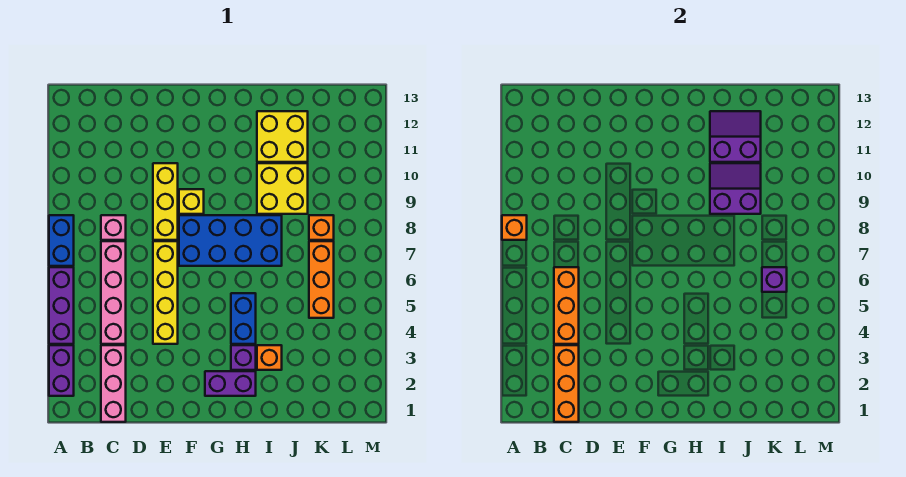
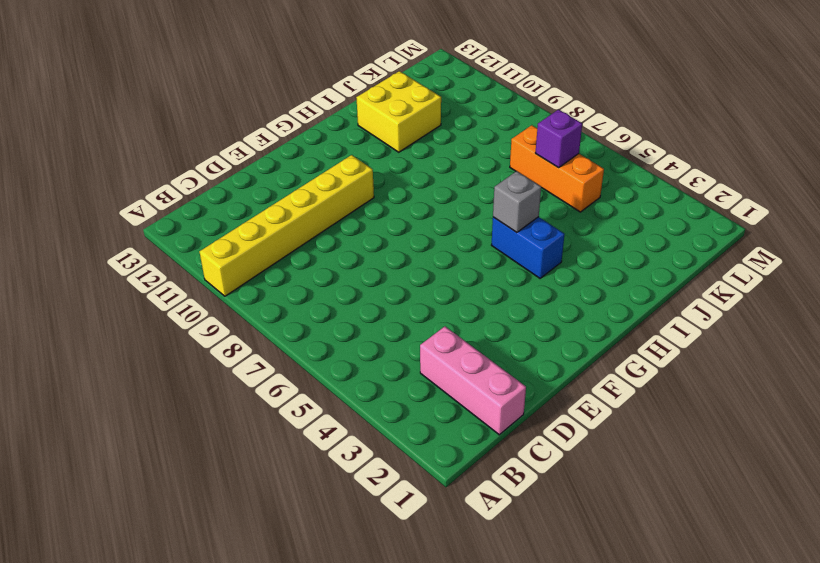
yellow 1x6 brick [200,155,374,296] -> yellow 1x3 brick [153,163,178,240]
grey 1x1 brick [493,171,541,232] -> none
none -> purple 1x2 brick [49,345,74,396]
none -> purple 1x3 brick [49,267,74,344]
none -> blue 1x2 brick [49,215,74,266]

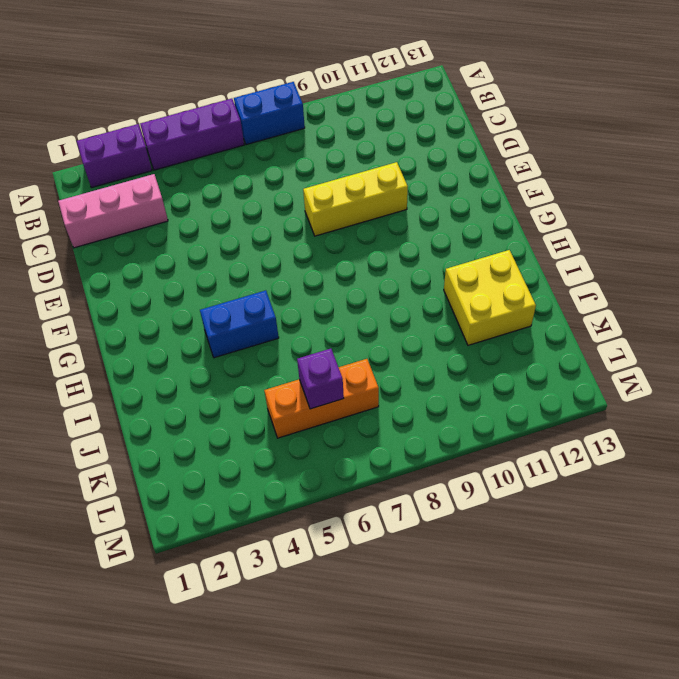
none -> pink 1x4 brick [101,241,126,344]
none -> pink 1x1 brick [101,215,126,240]
none -> yellow 1x4 brick [153,241,178,344]

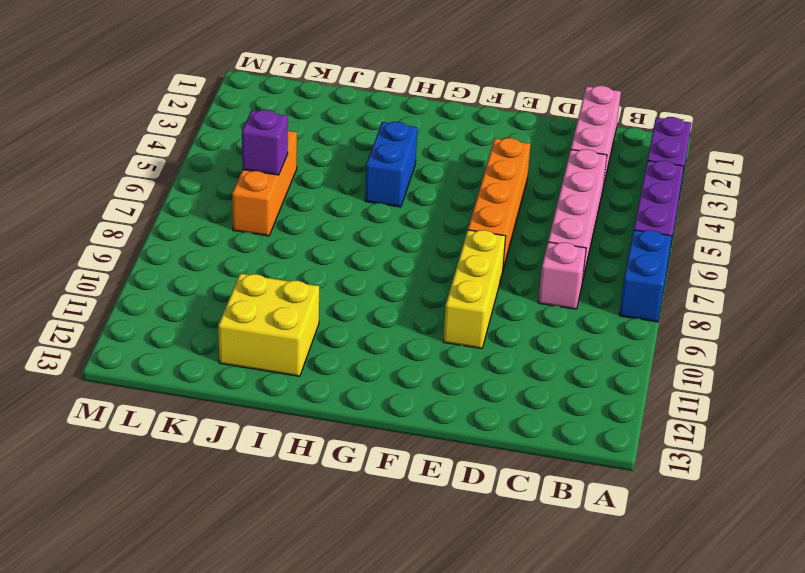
orange 1x4 brick [468,138,530,270] -> yellow 1x4 brick [153,241,178,344]
none -> blue 2x4 brick [179,215,282,266]
none -> yellow 1x1 brick [179,189,204,214]
none -> purple 1x2 brick [205,371,256,396]

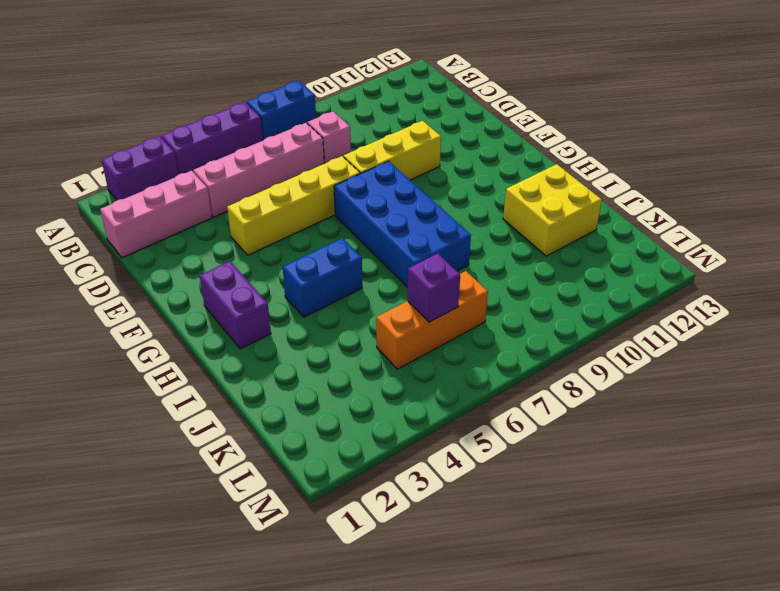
none -> yellow 1x1 brick [179,189,204,214]
none -> purple 1x1 brick [231,345,256,370]
none -> orange 1x1 brick [257,345,282,370]

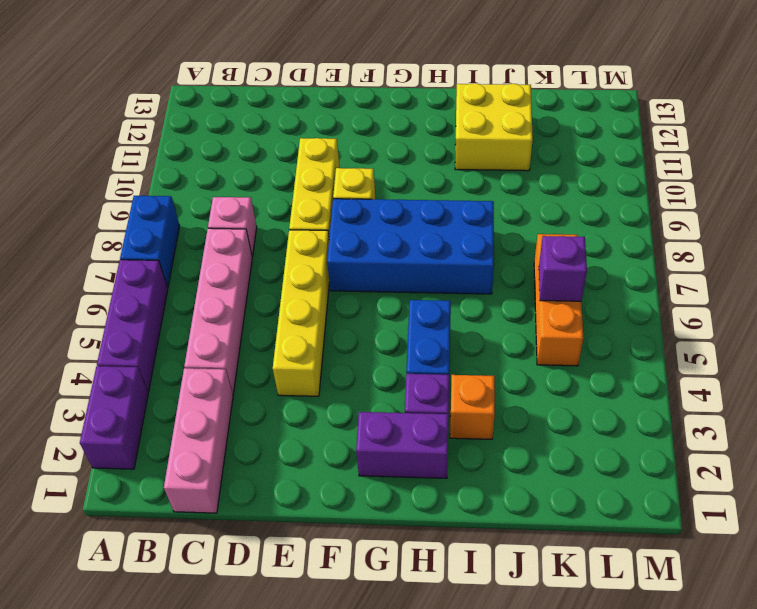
none -> yellow 2x2 brick [257,163,308,214]
none -> orange 1x1 brick [309,215,334,240]
none -> orange 1x1 brick [502,215,527,240]

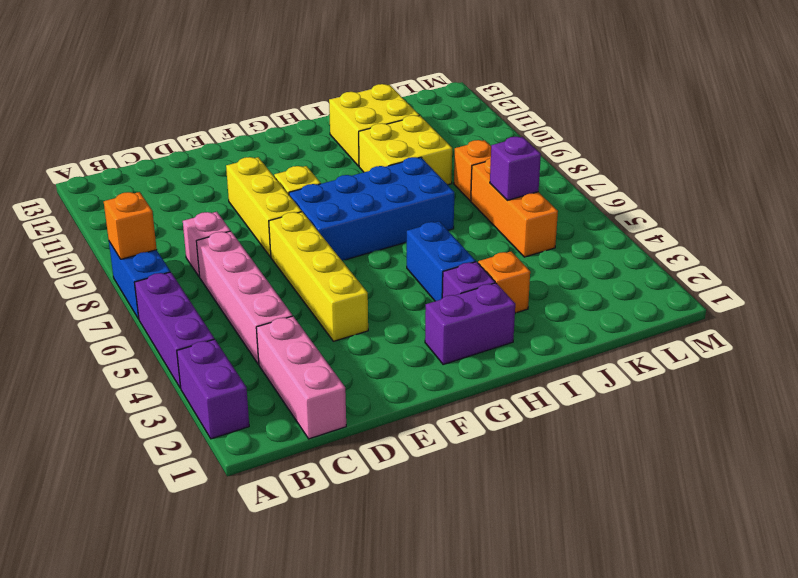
none -> orange 1x3 brick [554,345,579,422]
none -> orange 1x3 brick [554,267,579,344]
none -> purple 2x2 slope [710,163,761,214]

